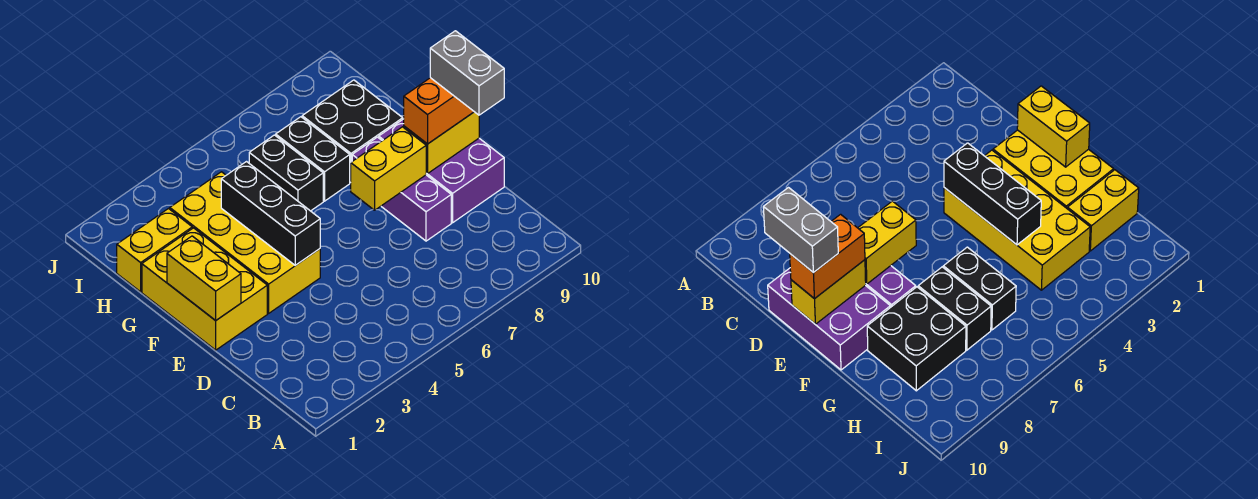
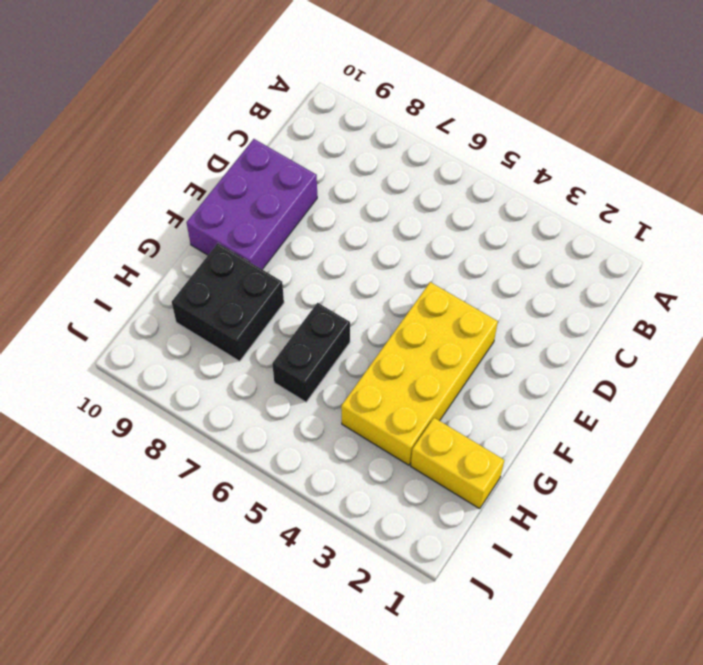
none -> purple 1x3 brick [352,137,451,241]
none -> yellow 2x3 brick [142,228,267,350]
none -> black 1x2 brick [276,117,350,201]

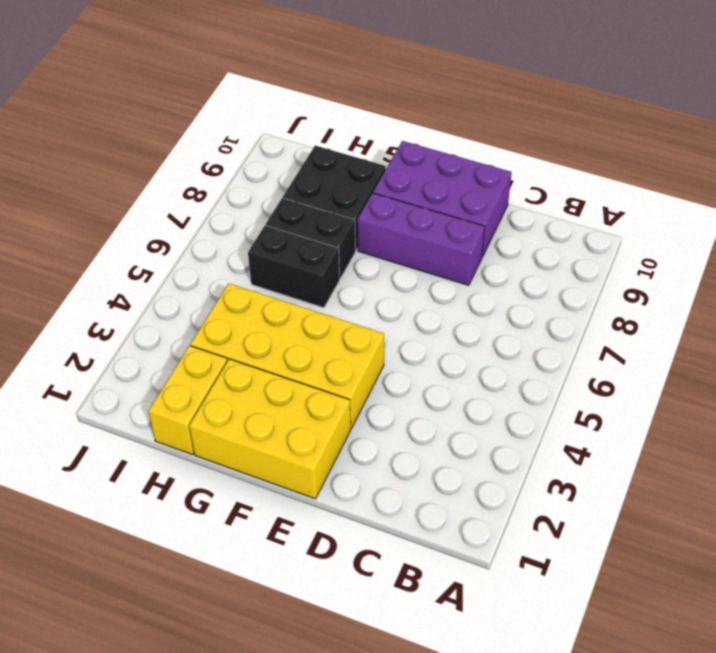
none -> yellow 1x2 brick [167,236,241,321]
none -> black 1x3 brick [221,162,320,265]
none -> yellow 1x2 brick [351,127,426,210]

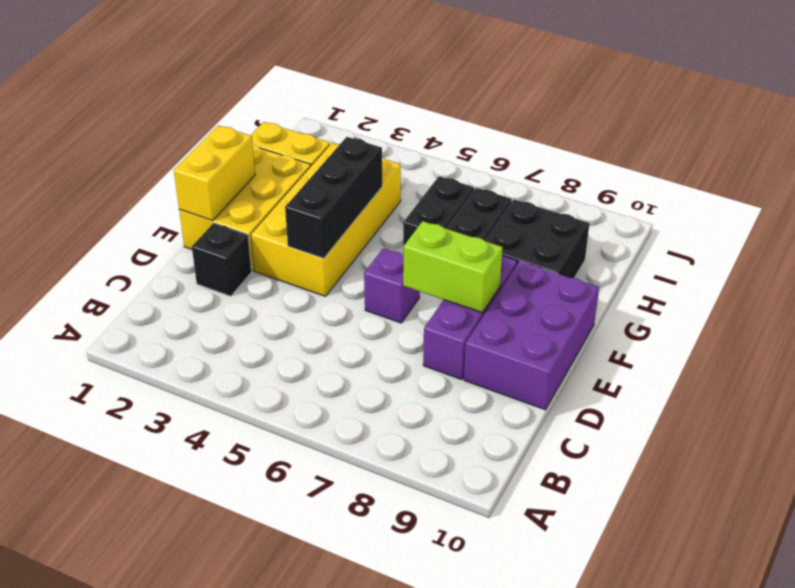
black 1x1 brick [192,223,252,296] -> none
purple 1x1 brick [364,248,420,323] -> none
lime 1x2 brick [403,221,503,313] -> yellow 1x2 brick [351,127,426,210]
none -> yellow 1x2 brick [404,112,479,174]
none -> orange 1x2 brick [404,78,474,144]
none -> grey 1x2 brick [430,31,504,115]

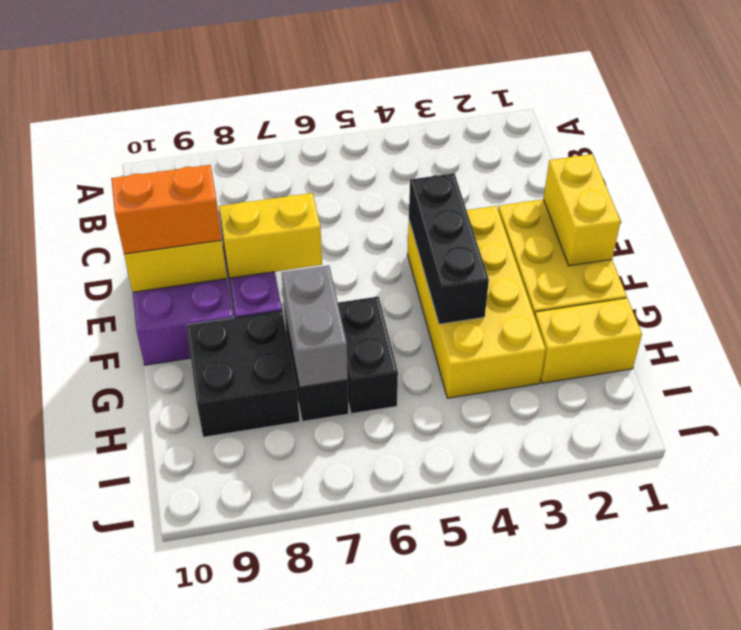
grey 1x2 brick [282,266,348,387] -> grey 1x2 brick moved to [430,31,504,115]

